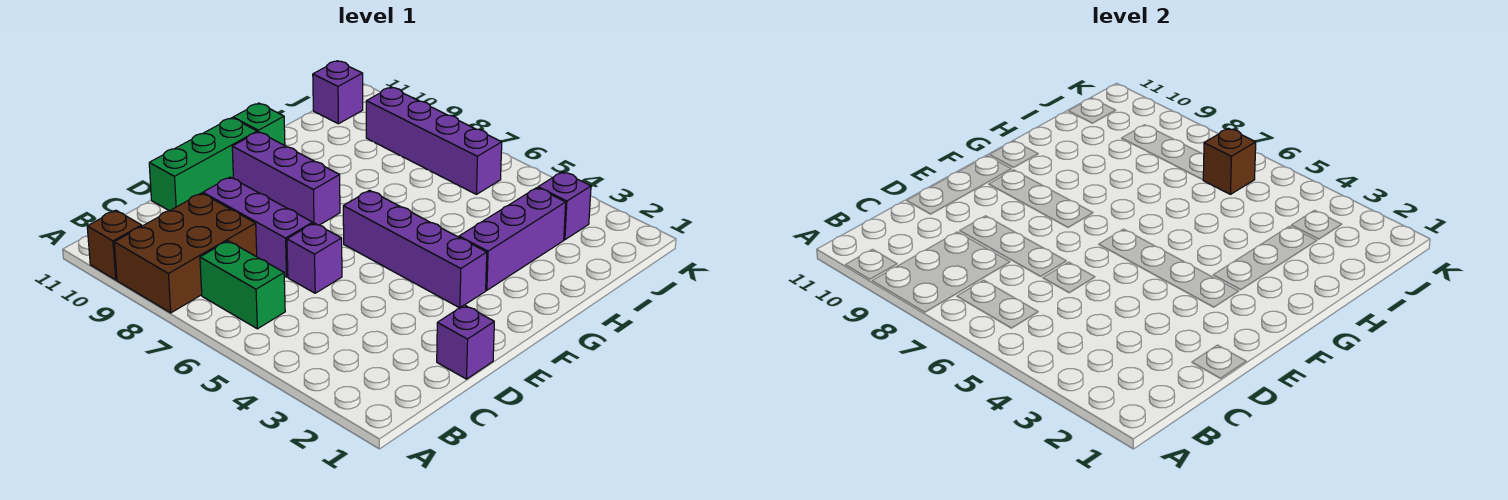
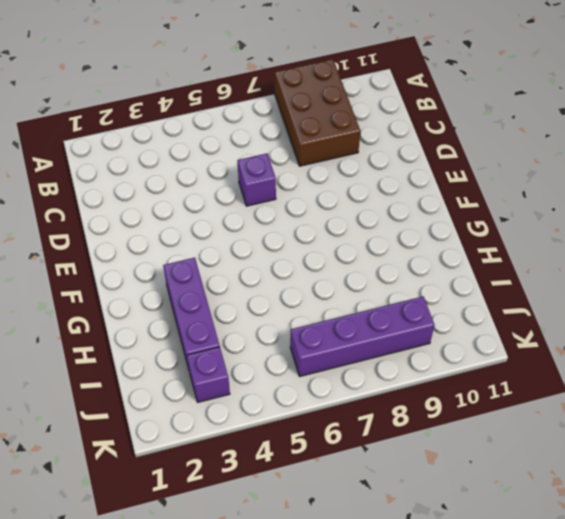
none -> brown 1x1 brick [87,210,142,280]
none -> green 1x2 brick [200,241,285,329]
none -> purple 1x1 brick [437,305,494,379]

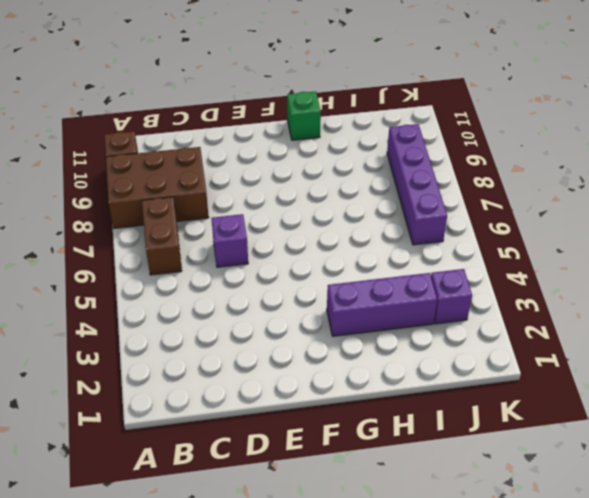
brown 1x2 brick [142,197,182,275] -> green 1x2 brick [200,241,285,329]
none -> purple 1x1 brick [437,305,494,379]
none -> purple 1x3 brick [203,177,313,277]
none -> green 1x3 brick [149,118,257,211]

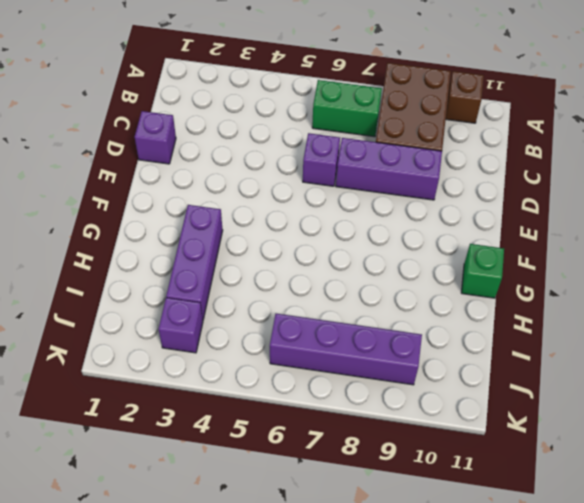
none -> green 1x3 brick [149,118,257,211]
none -> purple 1x4 brick [343,190,487,308]
none -> purple 1x3 brick [232,132,340,225]

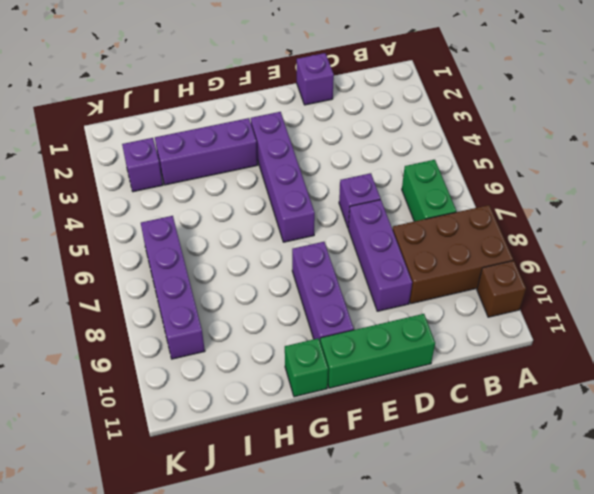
none -> purple 1x1 brick [313,61,363,124]
none -> brown 1x1 brick [1203,128,1256,194]

